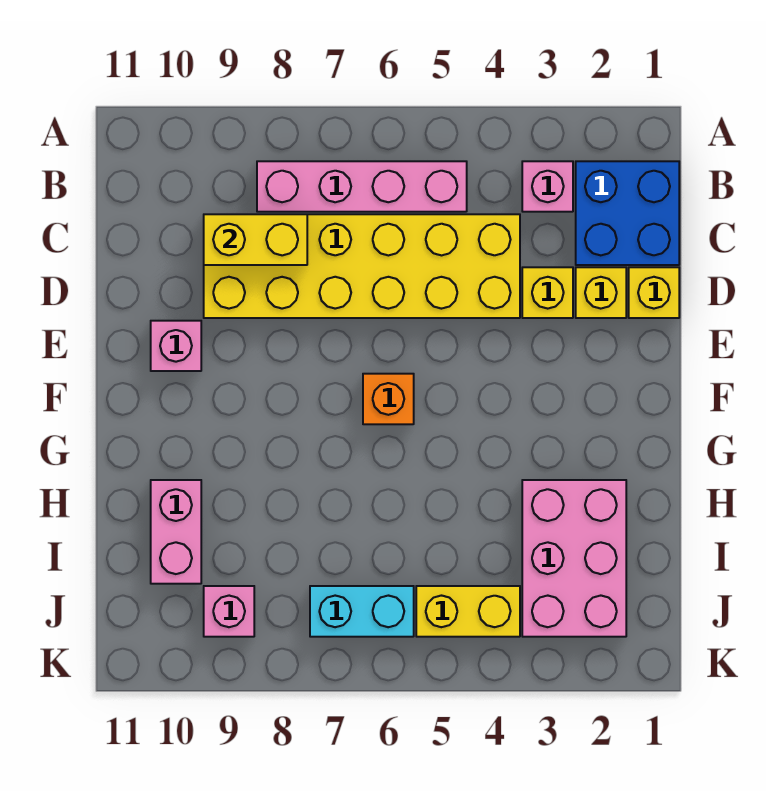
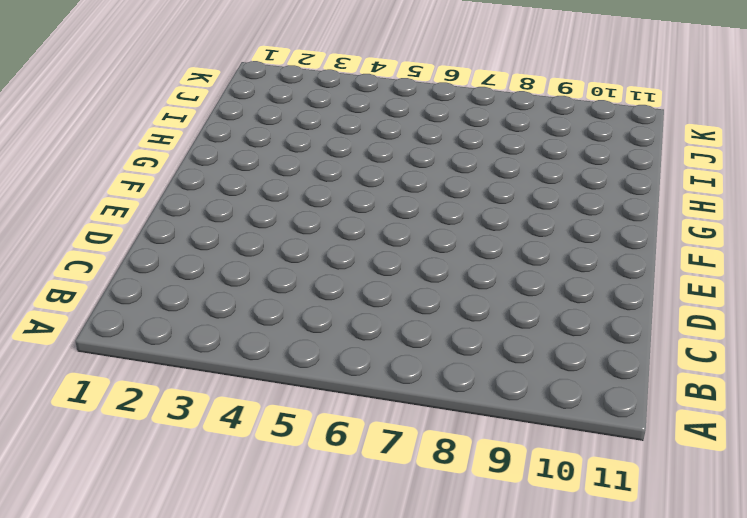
none -> blue 2x2 brick [576,161,679,265]
none -> pink 1x1 brick [522,161,573,212]
none -> pink 1x4 brick [257,161,467,212]

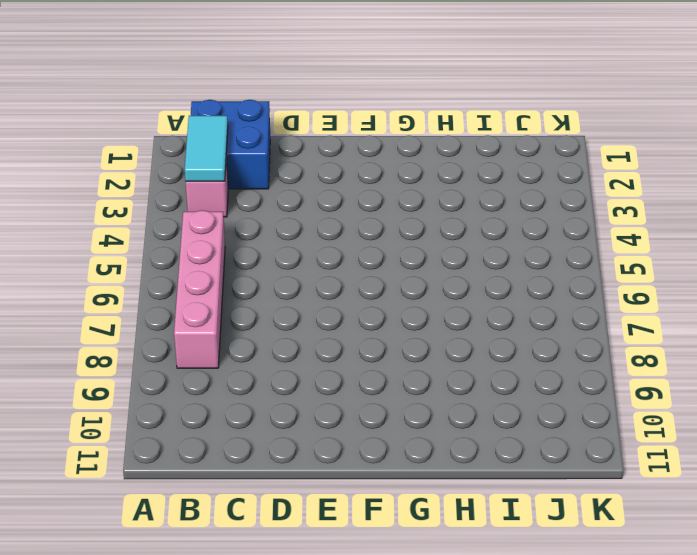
cyan 1x2 tile [185,116,228,181] -> none
none -> yellow 2x6 brick [204,214,520,318]
none -> yellow 1x1 brick [629,267,679,318]
none -> yellow 1x1 brick [576,267,626,318]

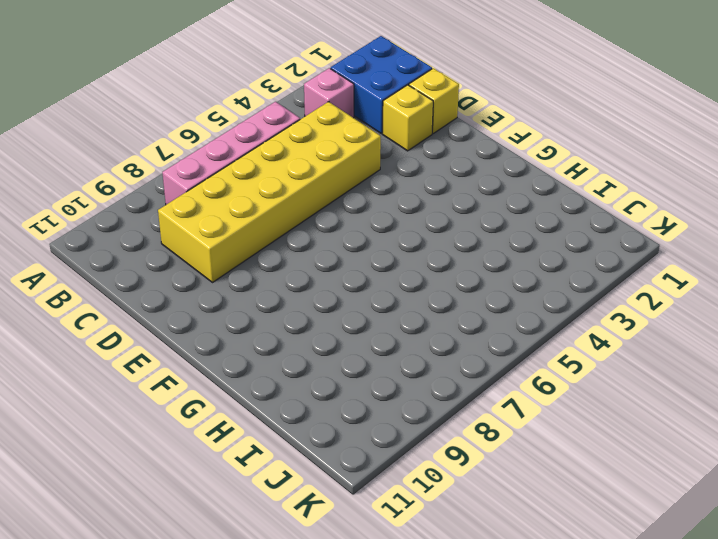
none -> yellow 1x1 brick [522,267,573,318]
none -> pink 1x1 brick [151,321,201,371]
none -> orange 1x1 brick [363,374,414,424]

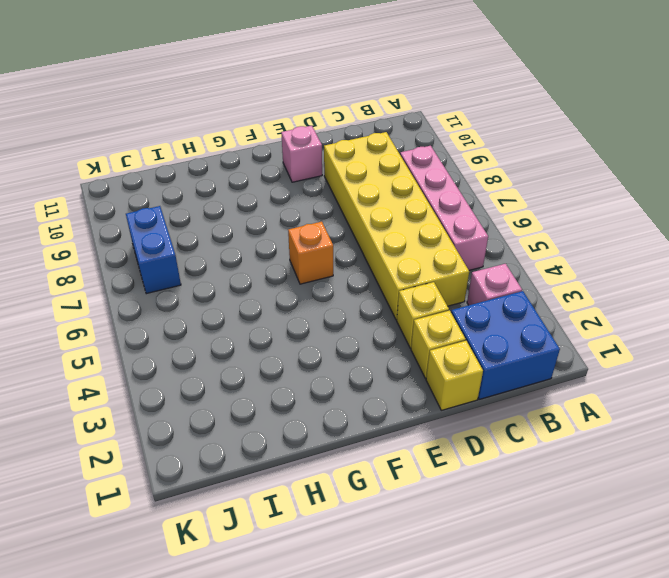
blue 1x2 brick [126,206,181,294] -> cyan 1x2 brick [310,586,414,637]
none -> pink 2x3 brick [522,480,626,637]
none -> pink 1x2 brick [151,480,201,584]
none -> yellow 1x2 brick [416,586,520,637]

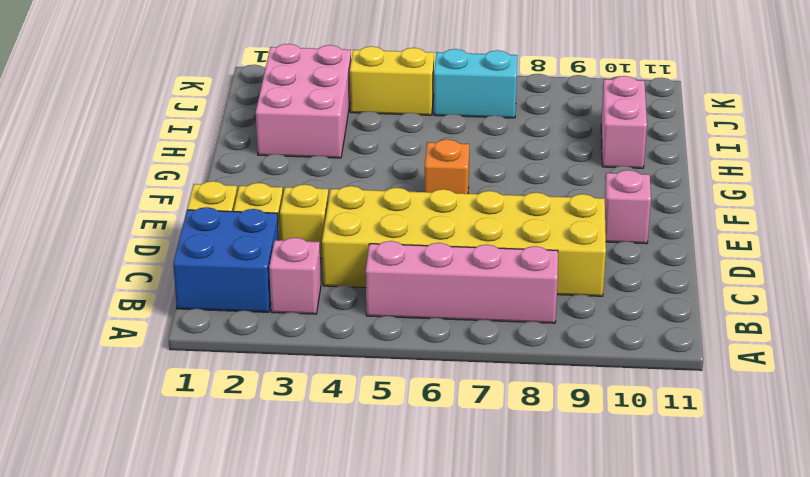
none -> pink 1x1 brick [204,586,254,637]
none -> yellow 1x2 brick [204,214,307,265]

